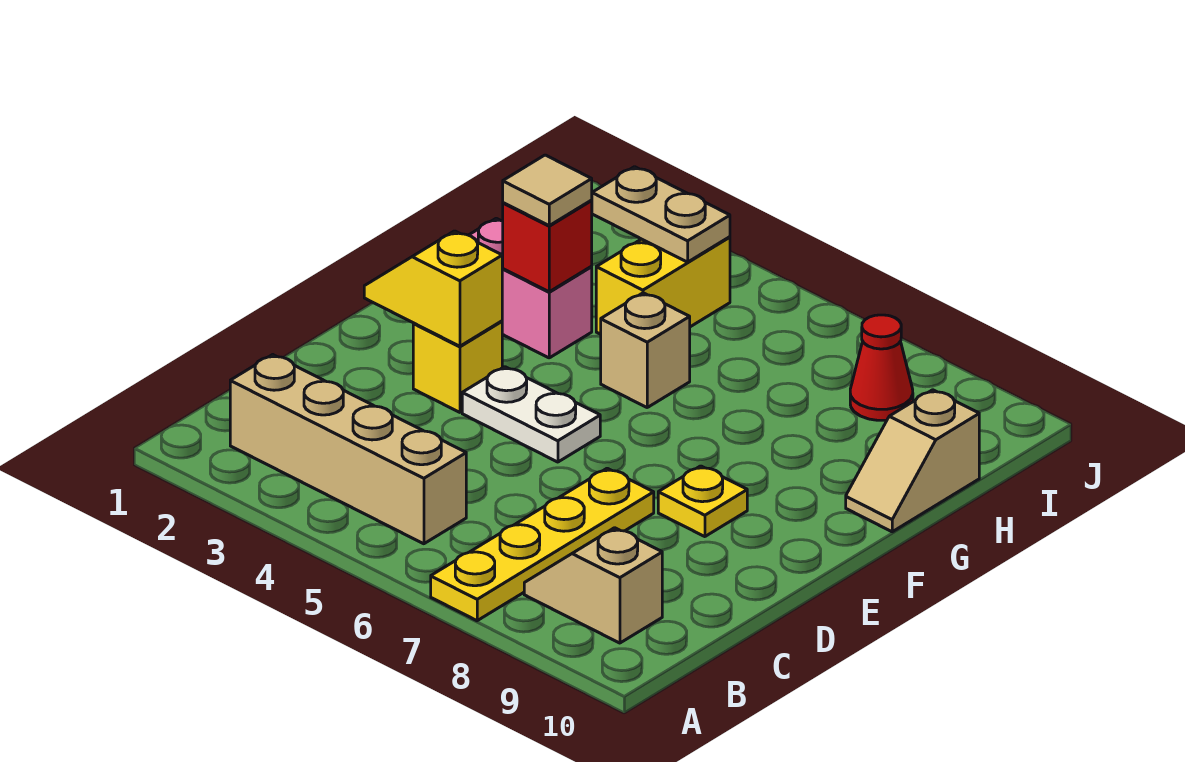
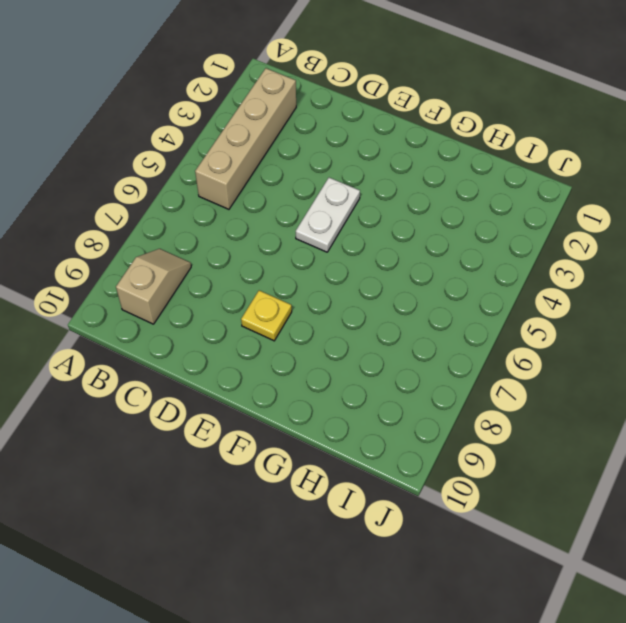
none -> yellow 1x4 plate [431,468,654,621]
none -> yellow 1x1 brick [413,321,502,412]
none -> pink 1x2 brick [469,218,592,358]

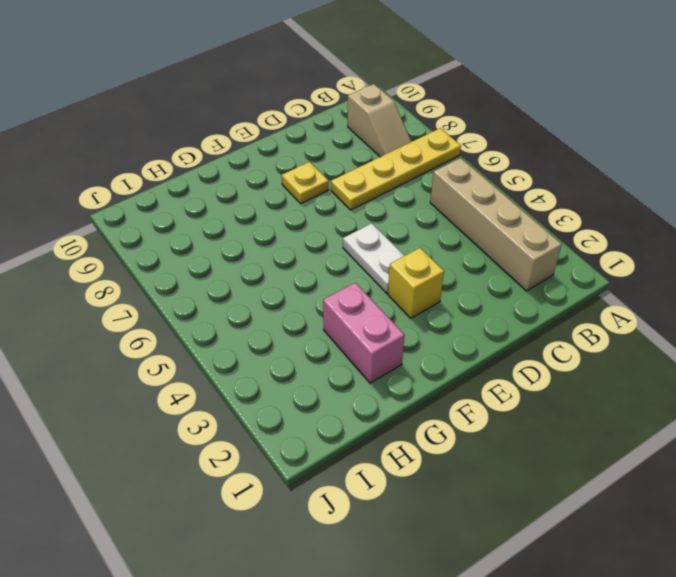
none -> tan 1x1 brick [601,293,690,407]
none -> tan 1x2 slope [846,390,979,532]
none -> yellow 1x2 brick [596,237,730,334]

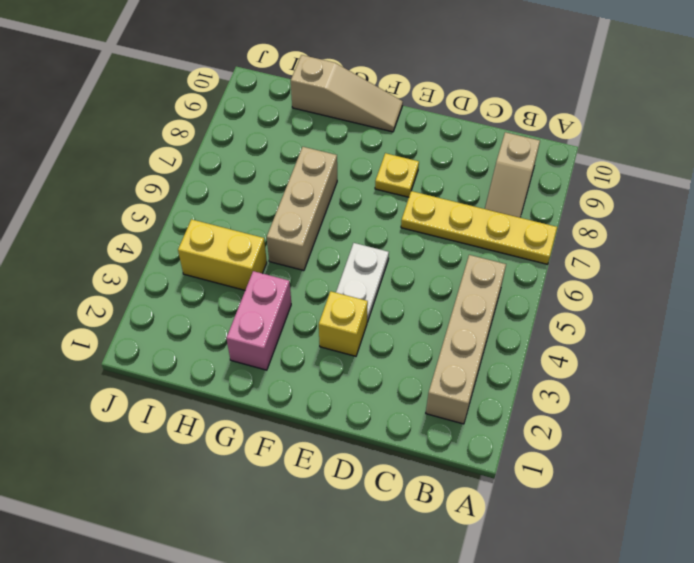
tan 1x3 slope [291,55,403,132] -> tan 1x2 slope [846,390,979,532]
tan 1x3 brick [267,147,337,271] -> tan 1x1 brick [601,293,690,407]
none -> red 1x1 cone [850,315,913,420]
none -> yellow 1x2 slope [364,231,502,346]
none -> red 1x1 brick [503,200,592,292]

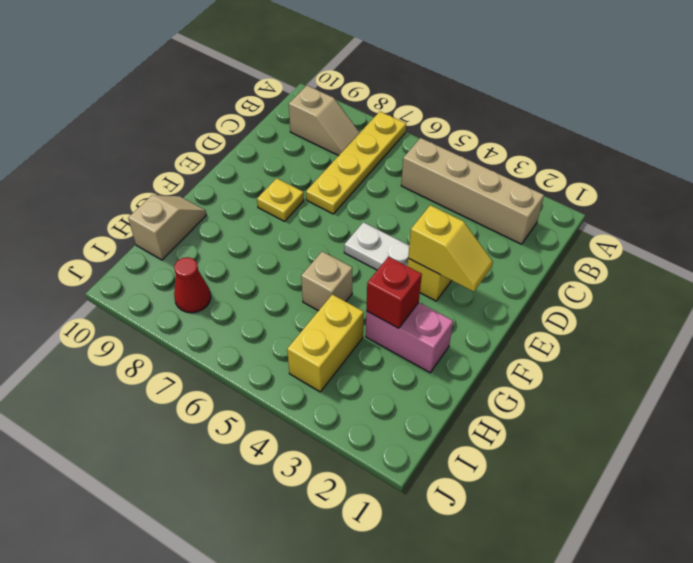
none -> tan 1x2 plate [592,167,730,262]
none -> tan 1x1 tile [503,155,592,225]

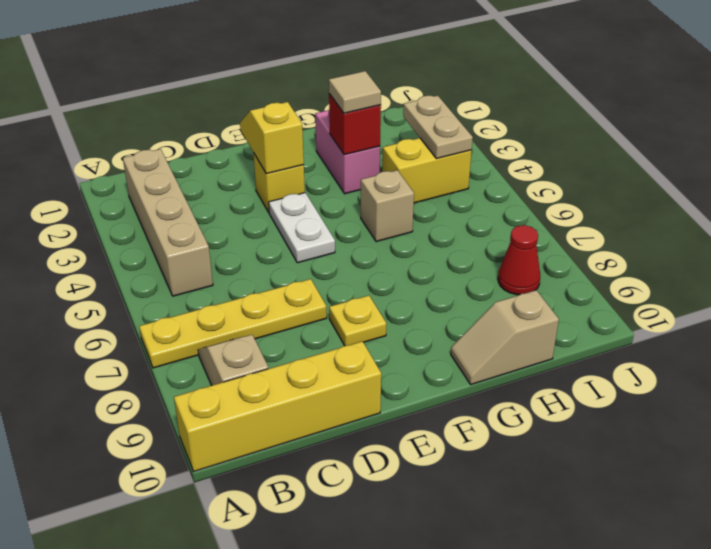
yellow 1x4 brick [174,341,381,472] -> none

